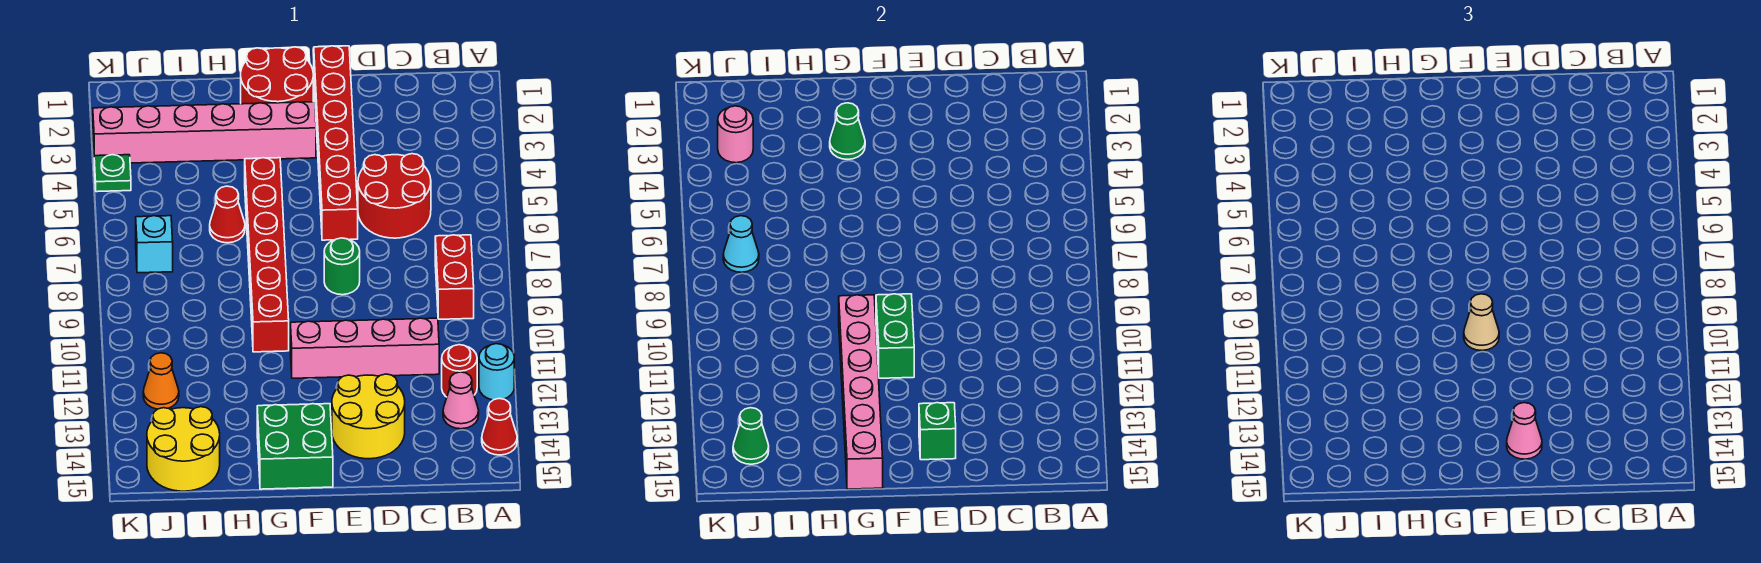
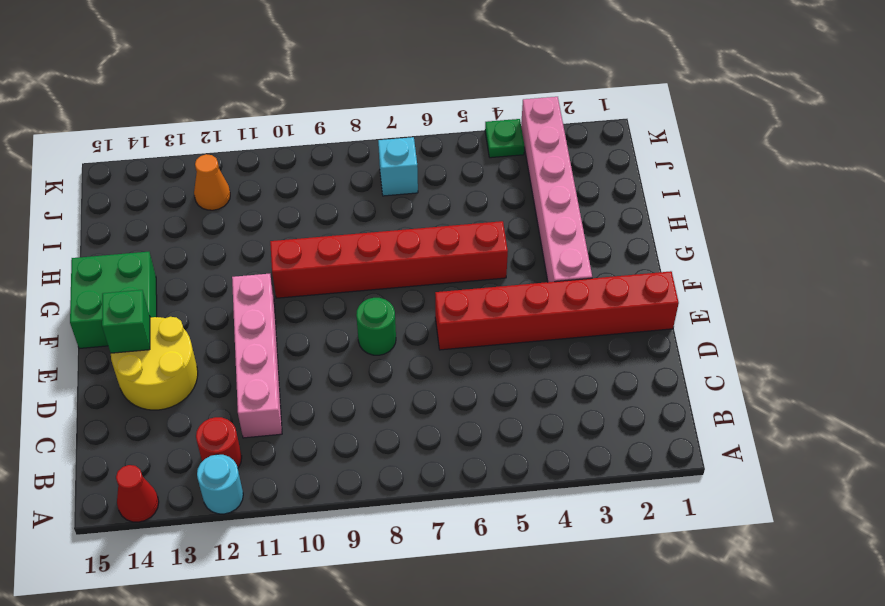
none -> red 1x2 brick [435,235,474,319]
none -> pink 1x1 cone [443,372,479,429]
none -> red 2x2 round brick [358,154,431,238]

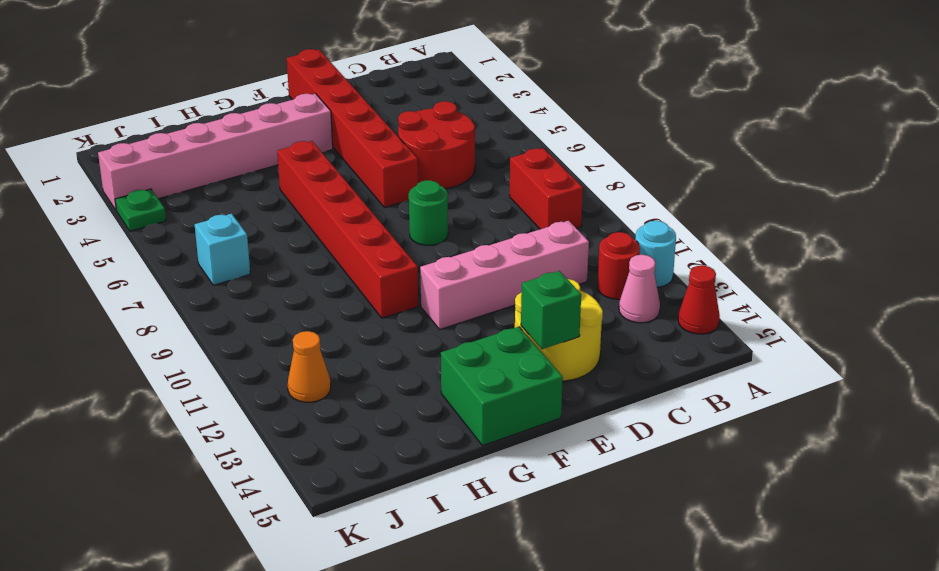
none -> red 2x2 round brick [241,47,313,104]
none -> red 1x1 cone [210,186,245,243]
none -> yellow 2x2 round brick [147,407,220,491]

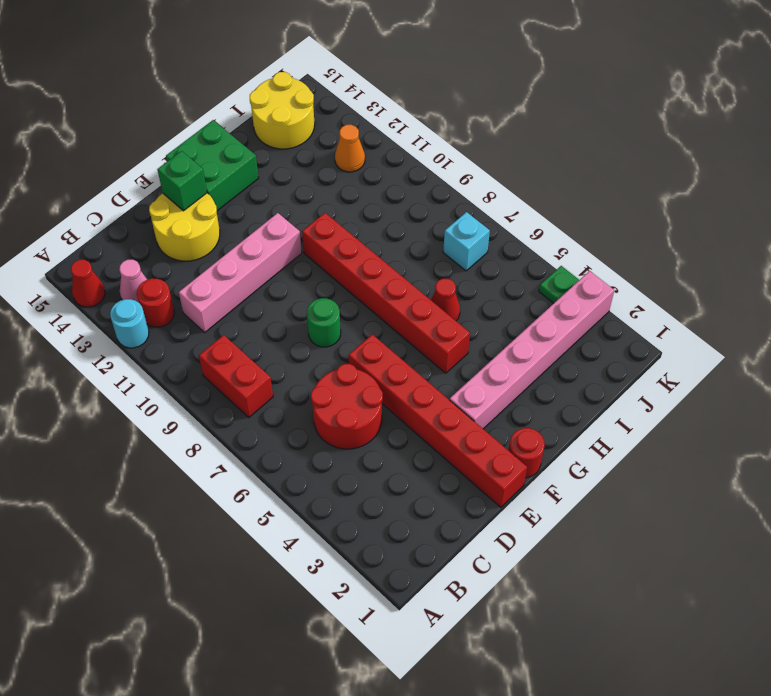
red 1x1 round brick [508,428,545,478] -> red 2x2 round brick [241,47,313,104]
none -> green 1x2 brick [876,294,914,378]
none -> green 1x1 cone [830,103,865,159]
none -> pink 1x6 brick [839,295,883,489]

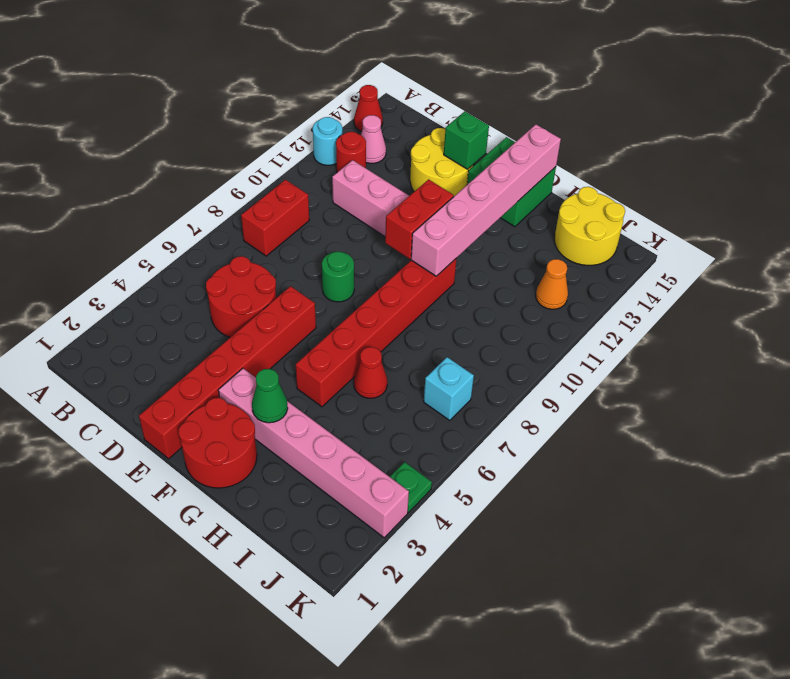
red 1x2 brick [385,179,454,259] -> green 1x2 brick [876,294,914,378]
none -> pink 1x1 round brick [718,106,753,163]
none -> cyan 1x1 cone [723,216,759,272]
none -> green 1x1 cone [733,408,769,464]

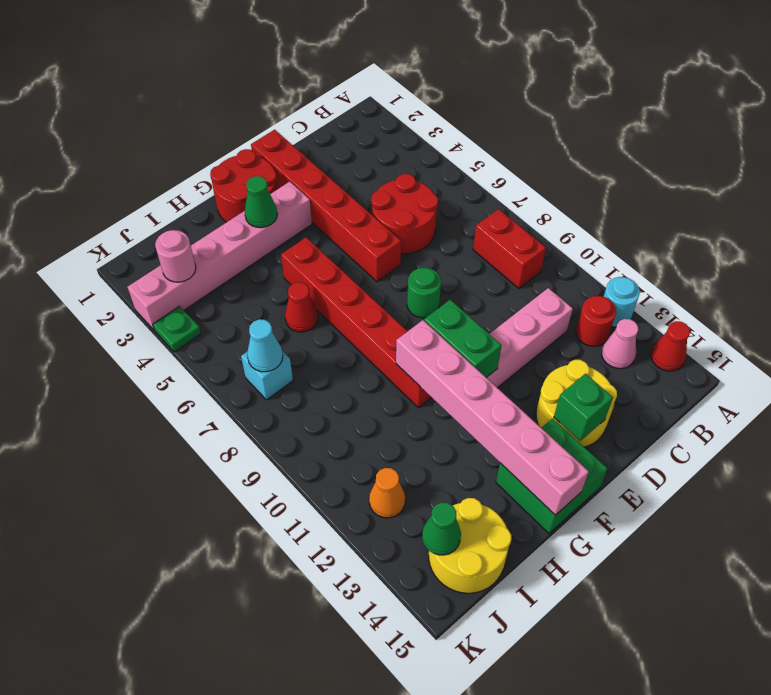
none -> pink 1x1 cone [1507,403,1542,459]
none -> tan 1x1 cone [1464,294,1499,350]

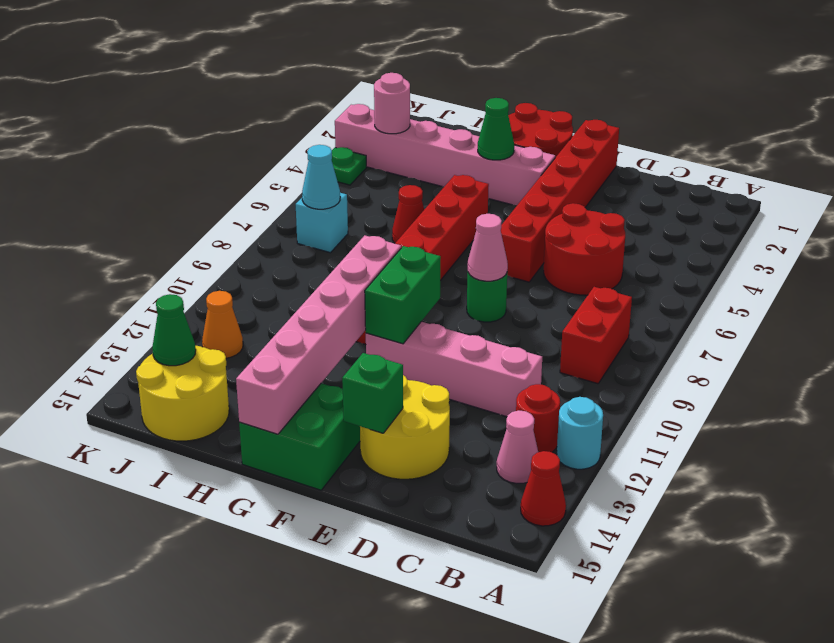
pink 1x1 cone [468,214,508,281] -> pink 1x1 cone moved to [1507,403,1542,459]
none -> tan 1x1 cone [1464,294,1499,350]

